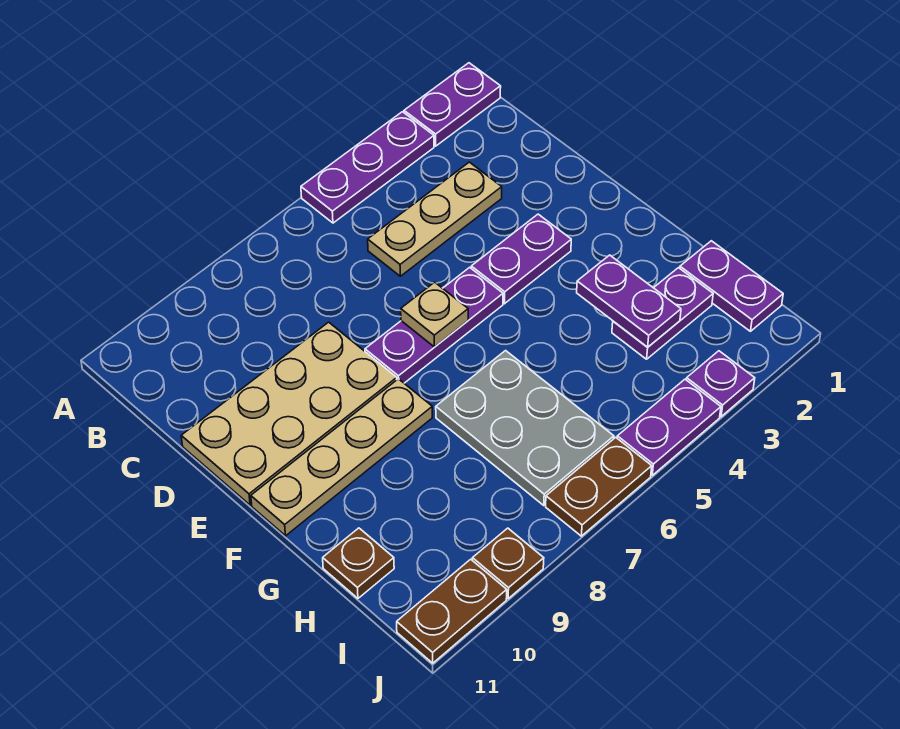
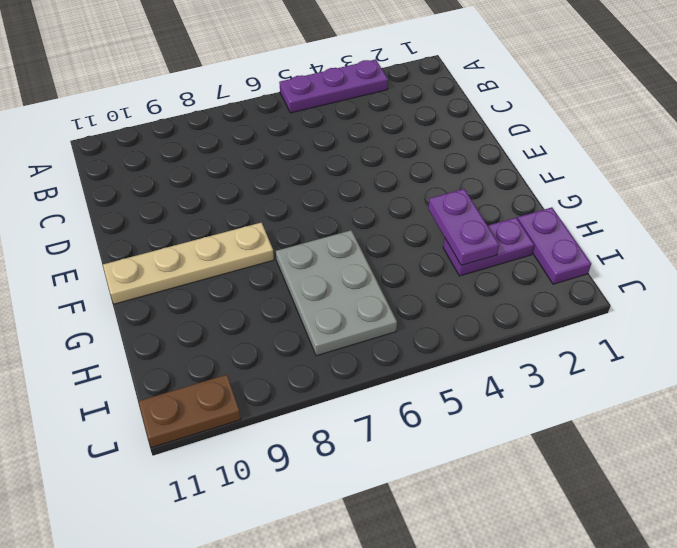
none -> purple 1x2 plate [404,63,501,146]
none -> tan 1x3 plate [368,162,502,276]
none -> tan 2x4 plate [181,322,397,505]

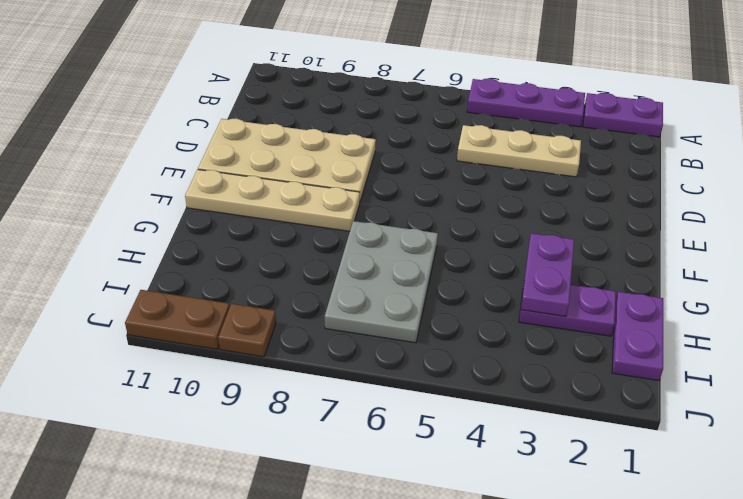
none -> purple 1x2 plate [471,214,571,304]
none -> purple 1x3 plate [365,267,503,383]
none -> brown 1x1 plate [323,528,394,598]

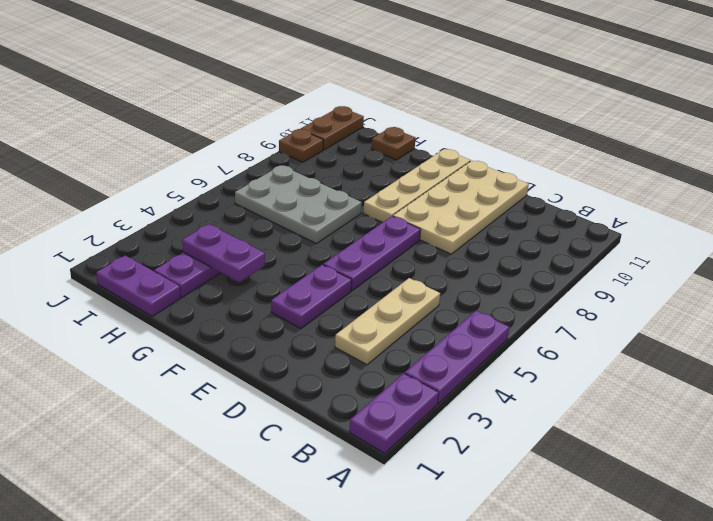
none -> purple 1x1 plate [686,351,755,417]
none -> purple 1x2 plate [617,379,721,475]
none -> brown 1x2 plate [546,437,652,536]

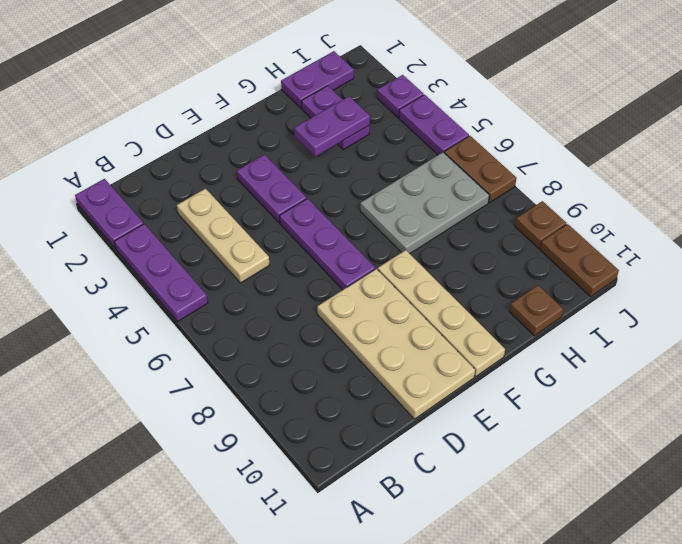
none -> tan 1x1 plate [401,282,468,347]

